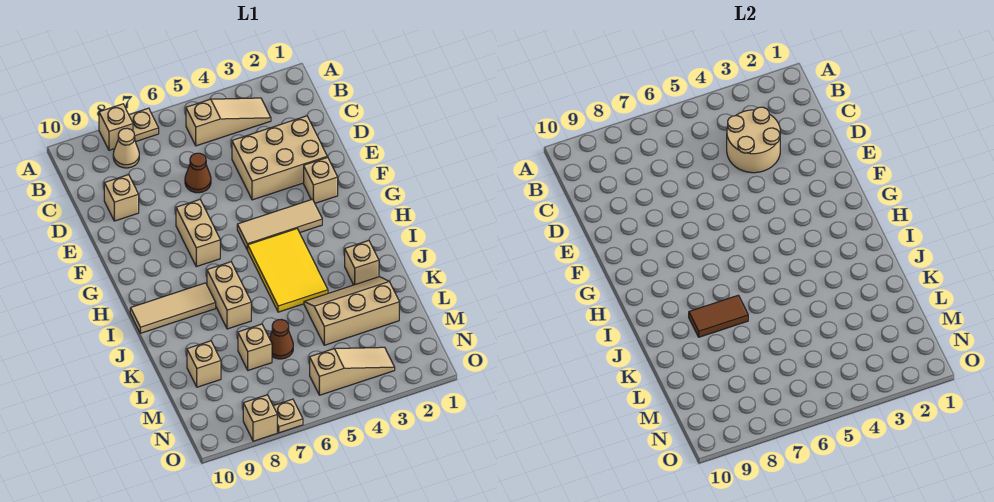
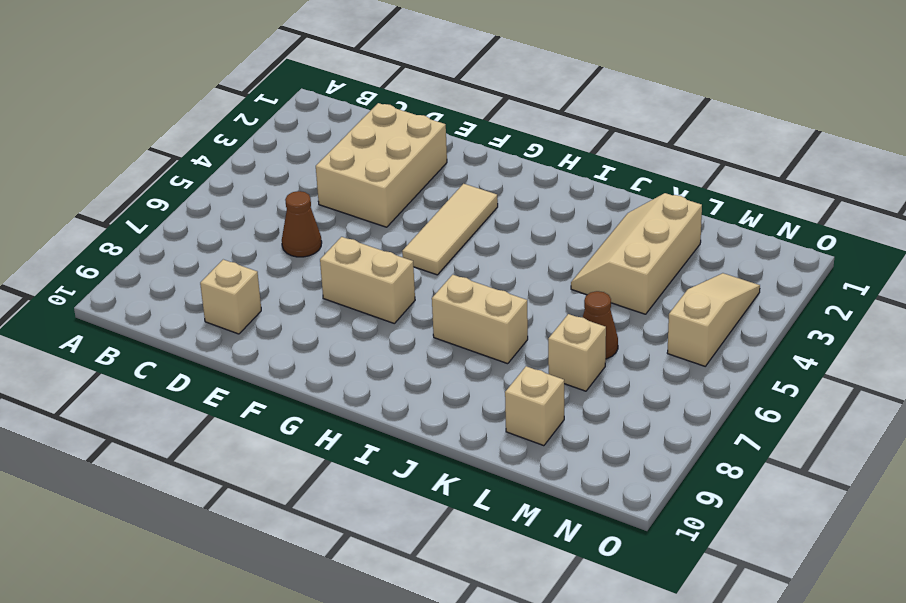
none -> tan 1x1 plate [129,108,159,142]
none -> tan 1x1 brick [99,104,133,150]
none -> tan 1x3 slope [186,98,271,146]

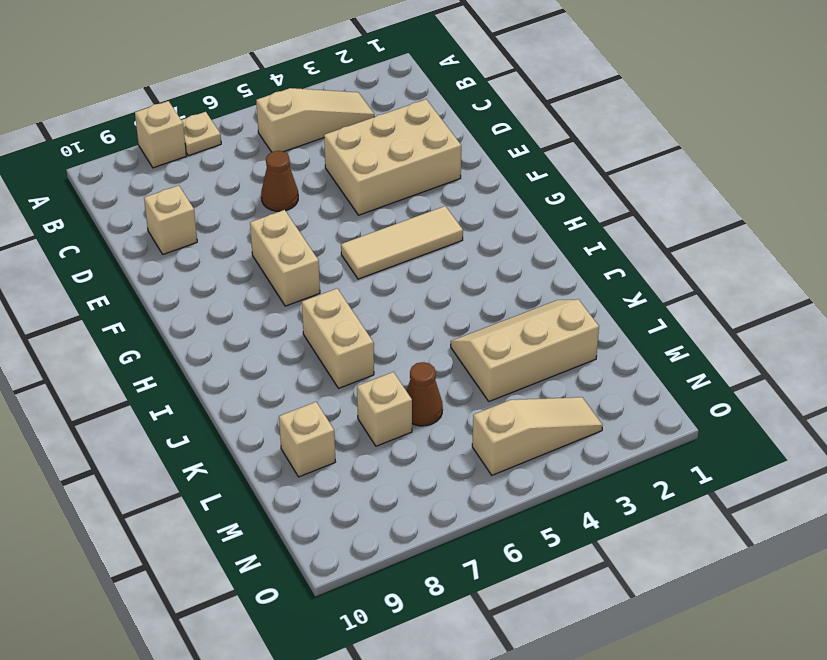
none -> tan 1x1 cone [113,128,139,168]
none -> tan 1x1 brick [304,157,338,203]
none -> yellow 2x3 tile [248,229,328,312]

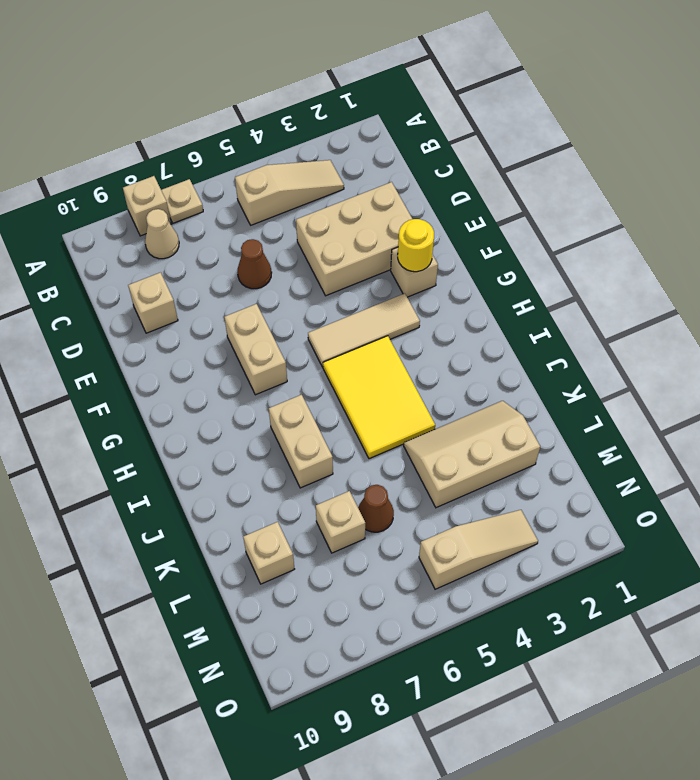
yellow 1x1 round brick [398,219,434,272] -> none
none -> tan 1x3 tile [130,283,216,333]
none -> tan 1x1 brick [345,241,379,285]
none -> tan 1x1 plate [273,399,303,433]

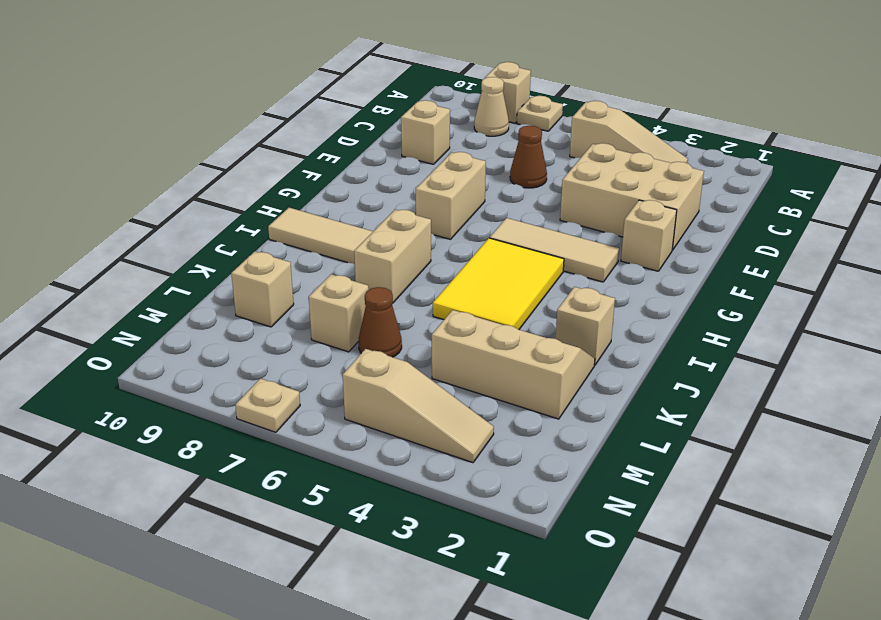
none -> tan 1x1 brick [243,395,277,441]
none -> tan 2x2 round brick [727,107,780,173]
none -> brown 1x2 tile [689,295,748,337]

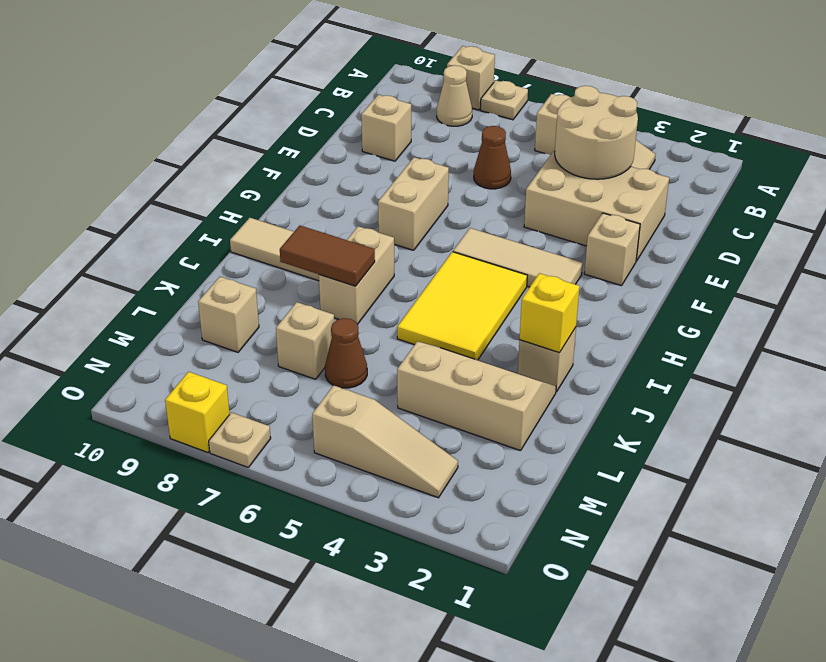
yellow 1x1 brick [520,273,580,353] -> none
yellow 1x1 brick [165,372,230,452] -> tan 1x1 brick [243,395,277,441]

